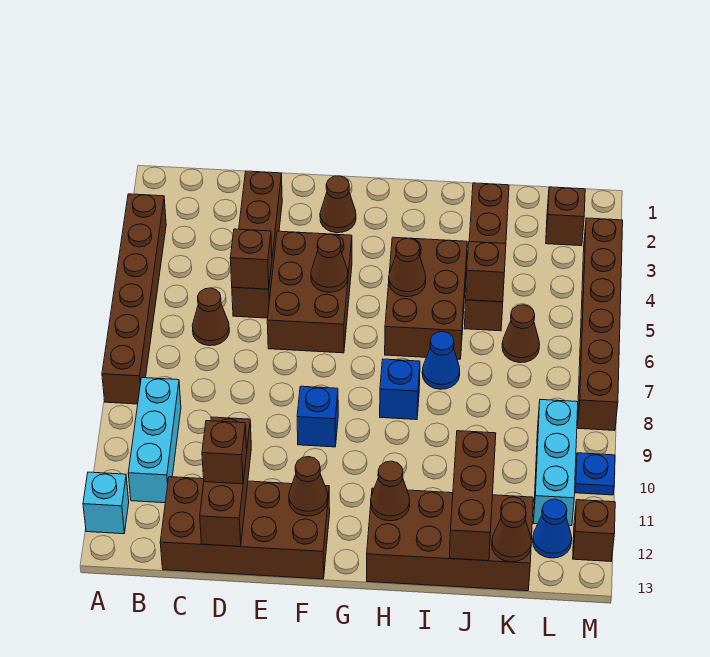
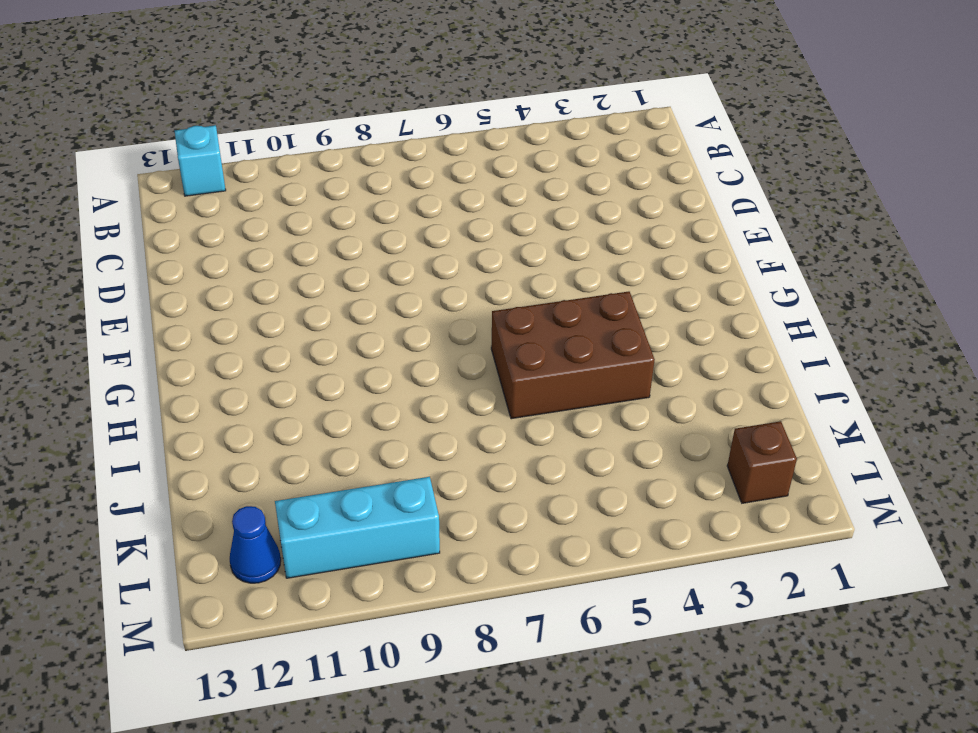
none -> brown 1x6 brick [102,194,166,404]
none -> cyan 1x3 brick [128,378,181,503]
none -> brown 1x1 cone [192,288,229,346]
none -> brown 2x4 brick [160,477,330,579]

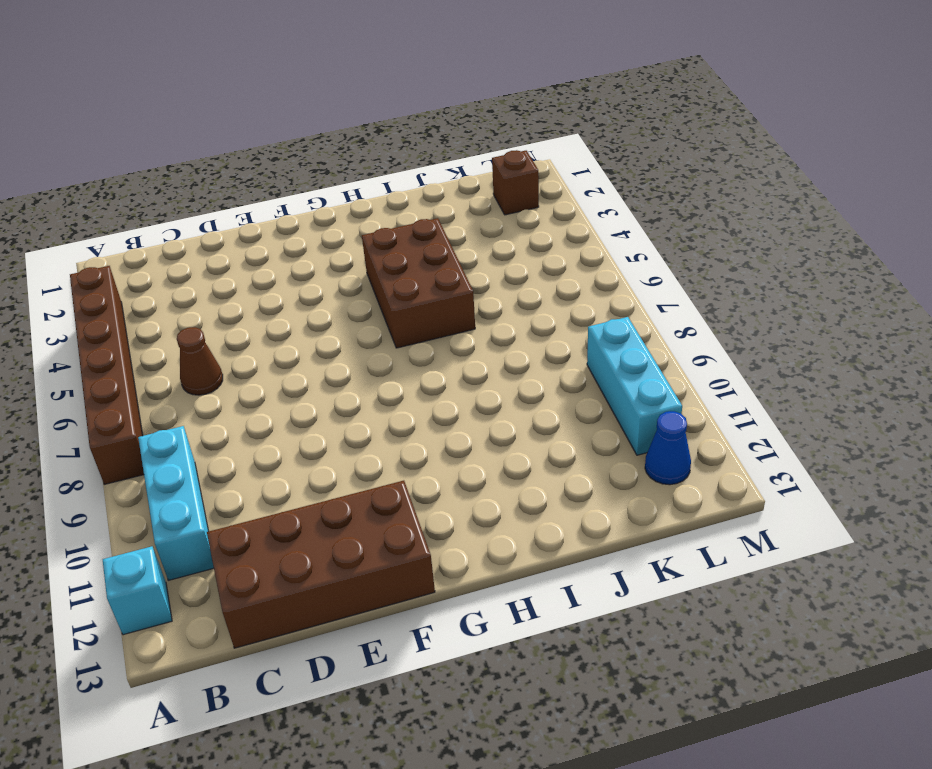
none -> brown 1x4 brick [232,171,282,318]
none -> brown 2x3 brick [267,231,352,353]
none -> brown 1x1 cone [320,176,356,233]
none -> blue 1x1 brick [297,386,338,447]

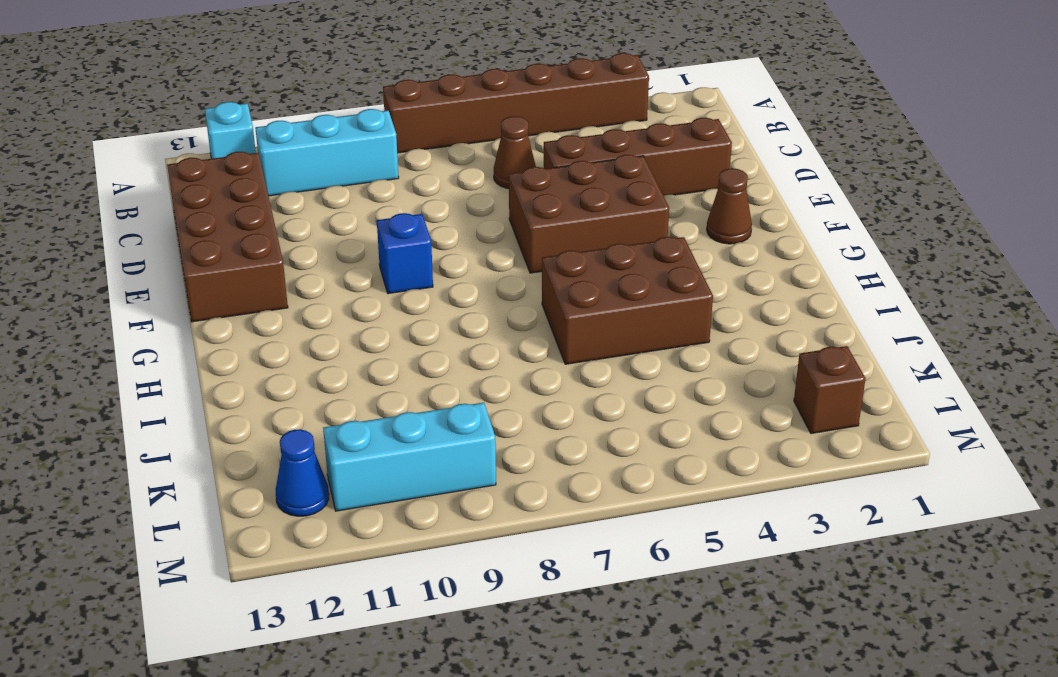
none -> blue 1x1 brick [380,359,420,420]
none -> brown 2x4 brick [367,488,533,591]
none -> blue 1x1 cone [422,332,460,389]
none -> brown 1x4 brick [464,183,509,331]

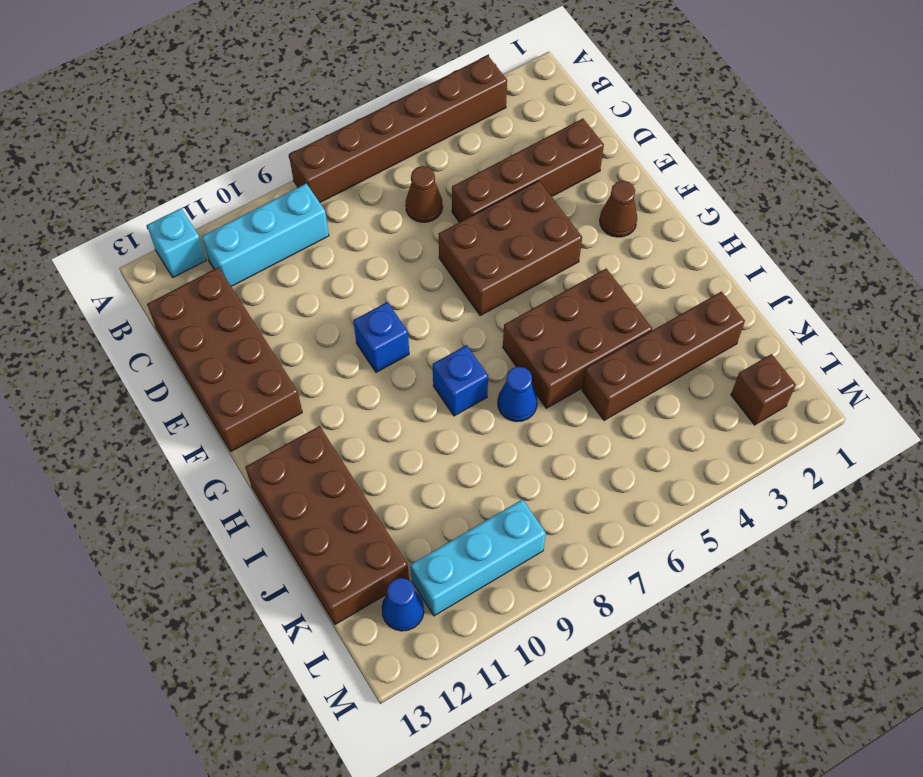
none -> brown 1x1 cone [502,305,540,363]
none -> brown 1x6 brick [577,218,623,431]
none -> blue 1x1 plate [575,453,615,495]
none -> brown 1x1 brick [573,500,615,561]

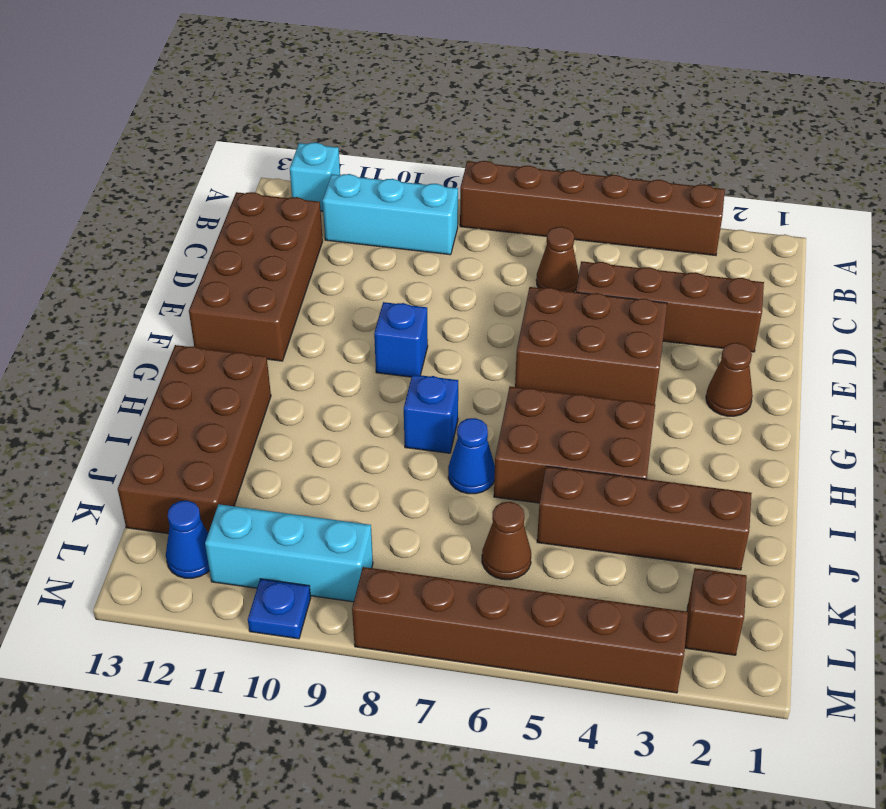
none -> brown 1x1 brick [573,500,615,561]
none -> brown 1x1 brick [230,229,272,289]
none -> brown 1x3 brick [200,417,251,546]
none -> brown 1x1 cone [311,234,348,292]

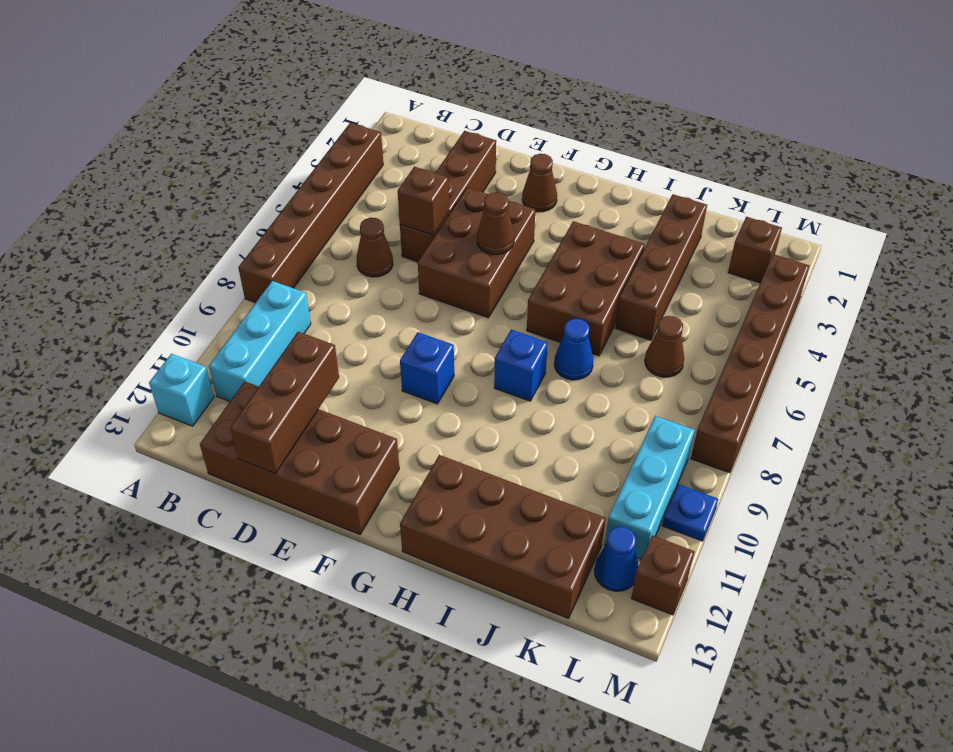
none -> brown 1x1 cone [289,457,328,516]
none -> brown 1x1 cone [389,238,426,297]
none -> brown 1x1 cone [371,461,410,521]
none -> brown 1x1 brick [466,242,506,302]

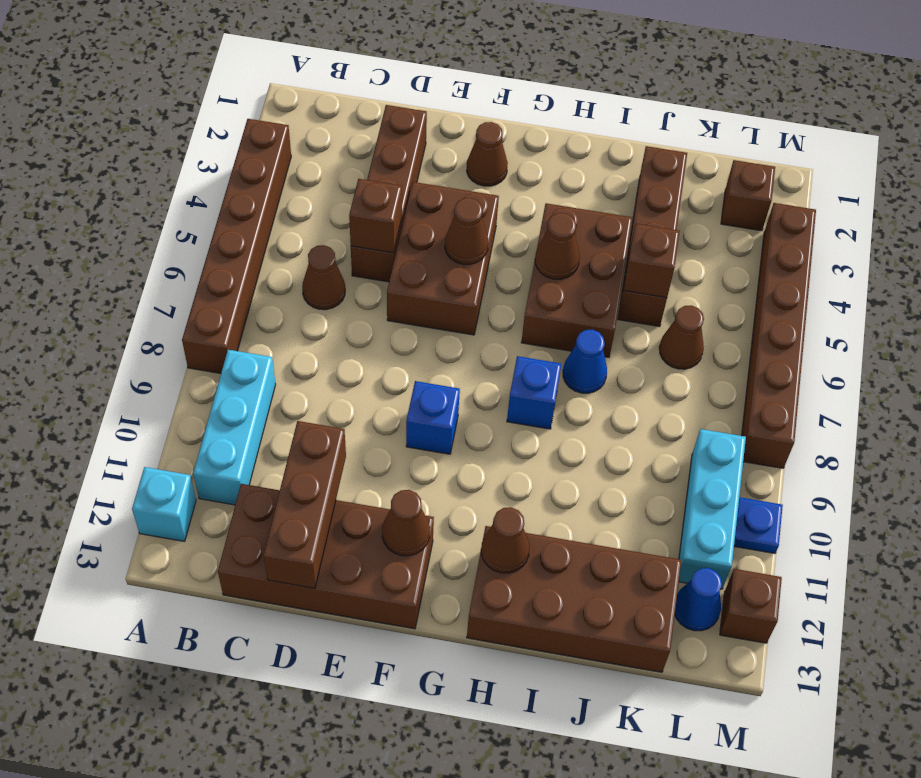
none -> brown 1x3 brick [450,431,496,561]
none -> brown 1x1 cone [492,502,531,562]
none -> brown 1x1 brick [202,421,247,484]

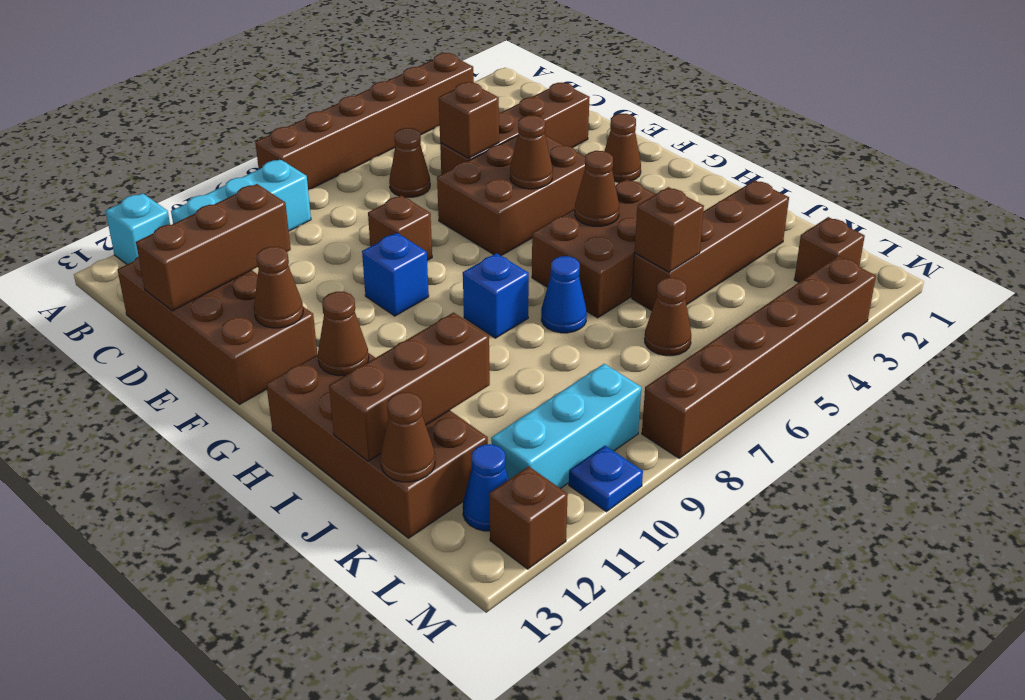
brown 1x1 brick [368,195,432,260] -> brown 1x1 brick moved to [202,421,247,484]

